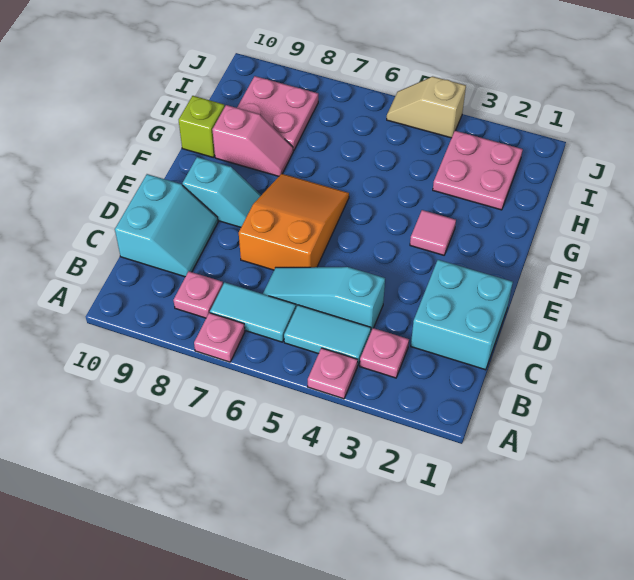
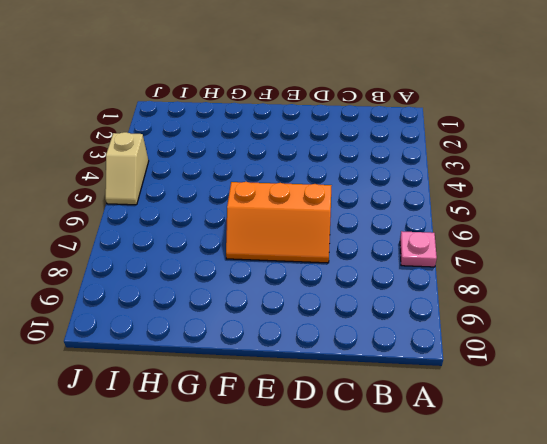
orange 2x3 slope [226,182,332,263] -> orange 2x3 slope turned to [239,174,349,270]
none -> pink 1x1 plate [308,348,358,399]
none -> pink 1x1 plate [360,328,409,378]
none -> cyan 1x2 tile [284,305,371,366]

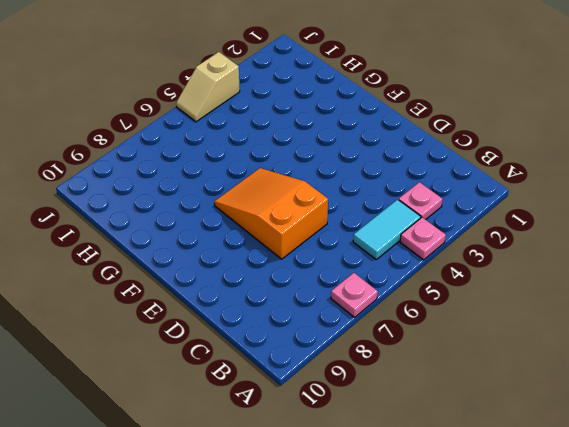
none -> cyan 1x2 tile [210,282,296,342]
none -> pink 1x1 plate [173,271,223,318]
none -> cyan 2x2 brick [411,260,513,370]

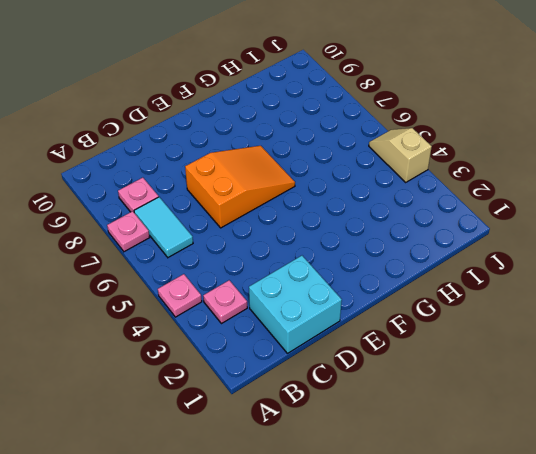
none -> cyan 1x2 tile [284,305,371,366]
none -> cyan 1x3 slope [263,267,385,331]
none -> cyan 2x2 slope [115,174,218,277]

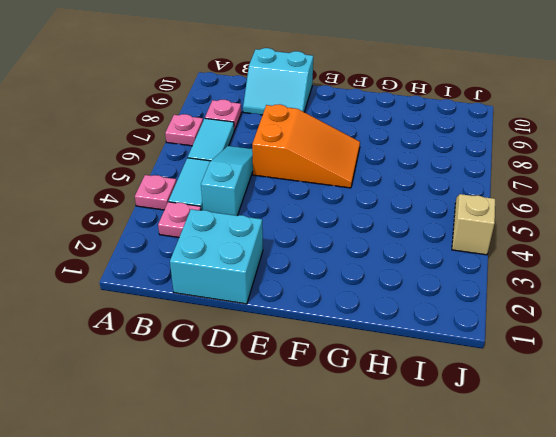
none -> cyan 1x2 slope [183,157,261,227]
none -> pink 1x1 tile [410,210,456,255]
none -> pink 1x2 slope [212,105,293,176]

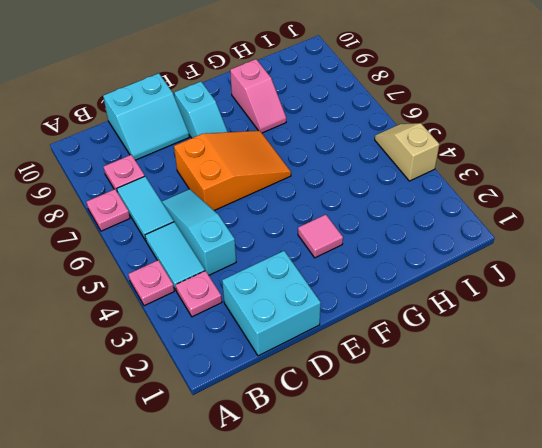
none -> lime 1x1 brick [179,96,225,158]
none -> pink 2x2 plate [433,131,523,210]
none -> pink 2x2 plate [237,76,318,151]

